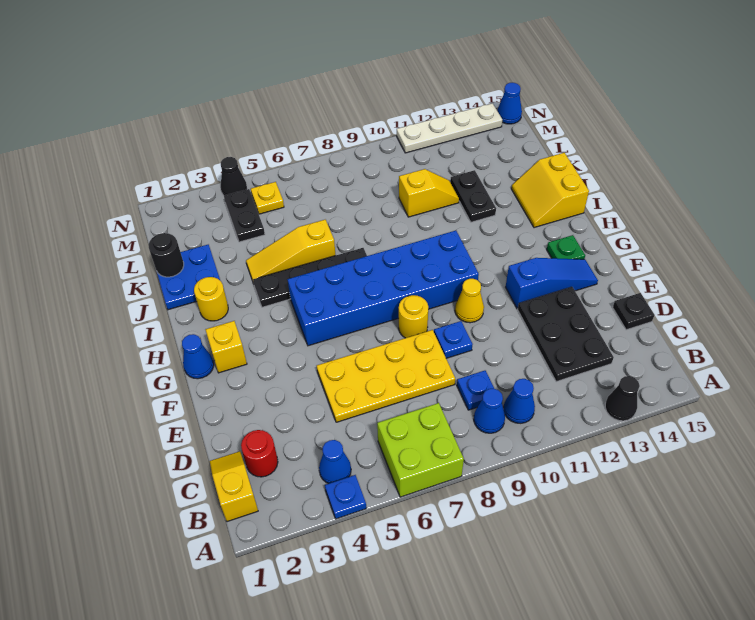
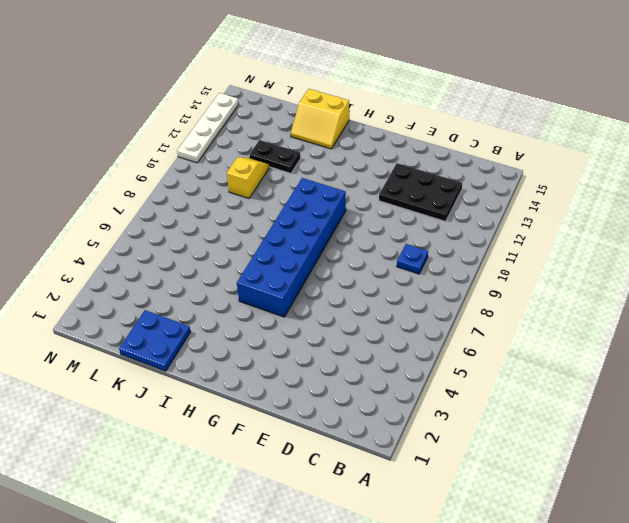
none -> blue 1x1 plate [325,475,366,519]
none -> lime 2x2 brick [377,403,464,497]
none -> black 1x1 cone [605,376,640,421]
none -> yellow 1x2 slope [210,451,258,522]

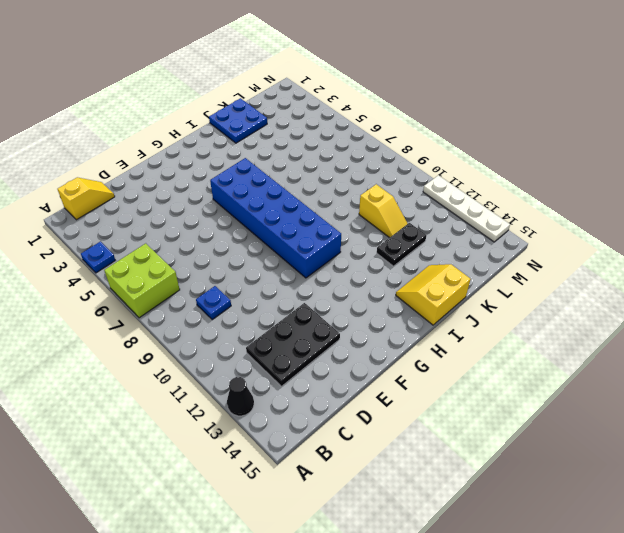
none -> blue 1x1 cone [319,440,351,484]
none -> blue 1x1 cone [474,389,505,433]
none -> blue 1x1 cone [504,379,535,423]
none -> red 1x1 round brick [241,430,278,477]

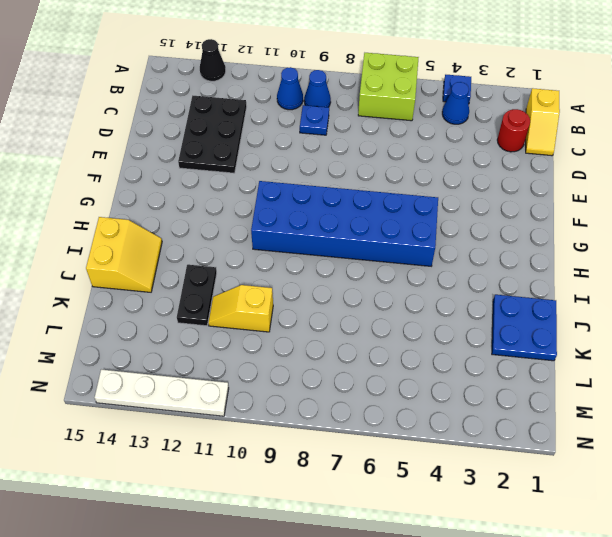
none -> yellow 2x4 plate [317,330,455,422]
none -> black 1x1 plate [613,293,654,330]
none -> blue 1x1 plate [434,321,473,358]
none -> yellow 1x1 round brick [399,295,428,338]

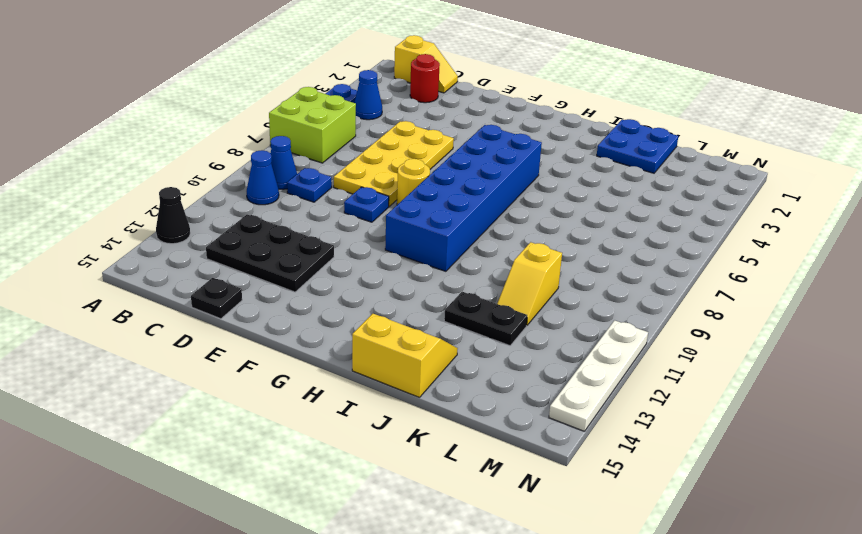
none -> yellow 1x1 cone [455,279,484,323]
none -> blue 1x3 slope [506,258,598,309]
none -> blue 1x1 cone [182,334,214,379]
none -> yellow 1x1 brick [205,321,247,373]

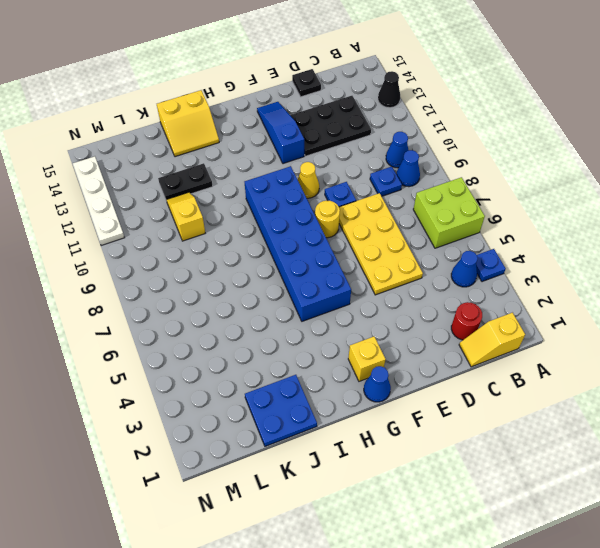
none -> green 1x1 plate [547,235,585,259]
none -> yellow 1x1 round brick [194,277,228,321]
none -> black 1x4 plate [253,248,367,307]
none -> yellow 1x3 slope [246,220,336,281]

